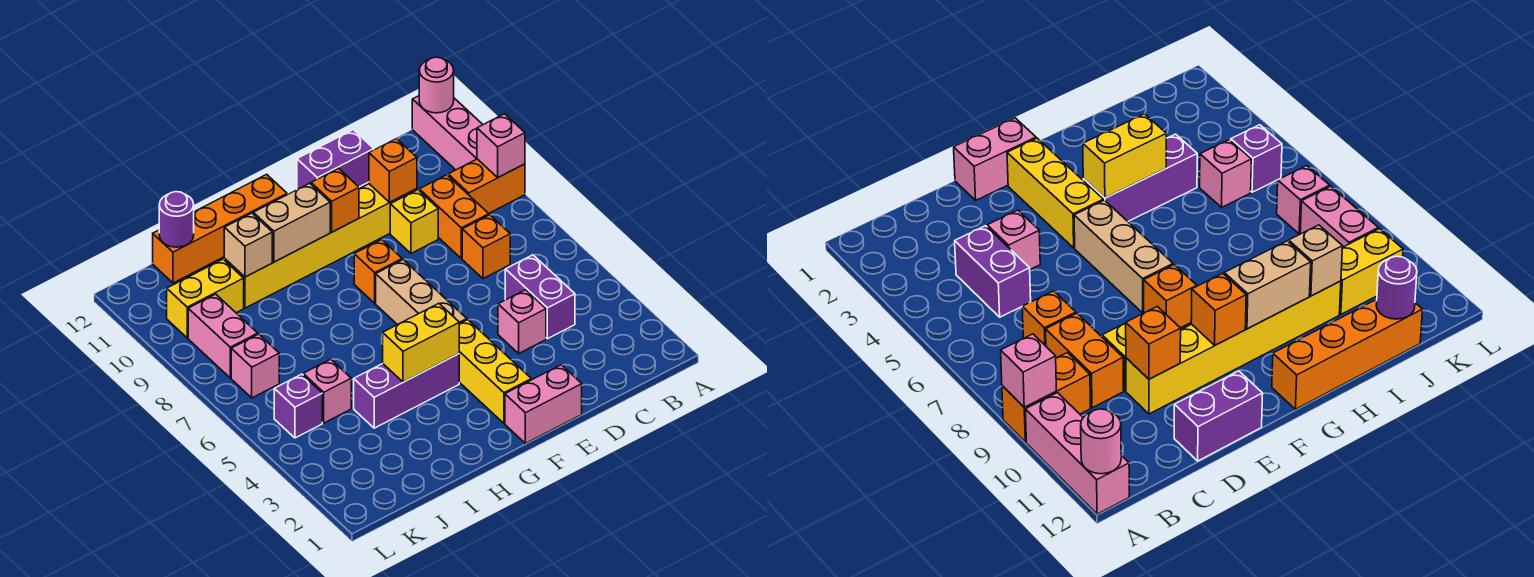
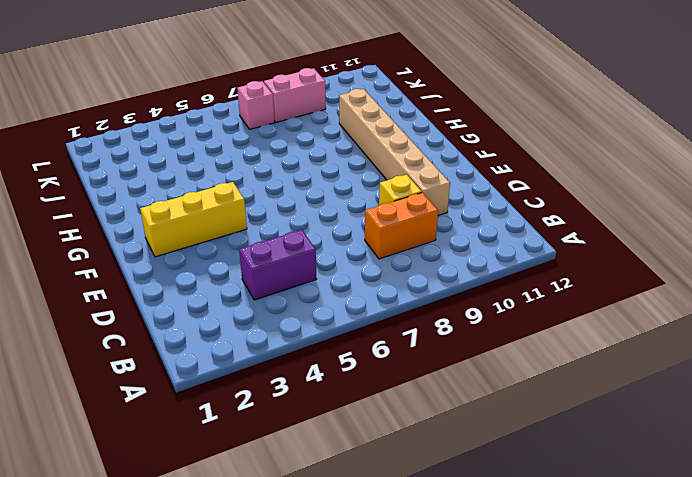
tan 1x6 brick [339,89,450,215] -> yellow 1x6 brick [224,184,417,308]
none -> orange 1x2 brick [448,159,525,213]
none -> pink 1x3 brick [412,96,483,170]
none -> orange 1x1 brick [462,215,510,279]

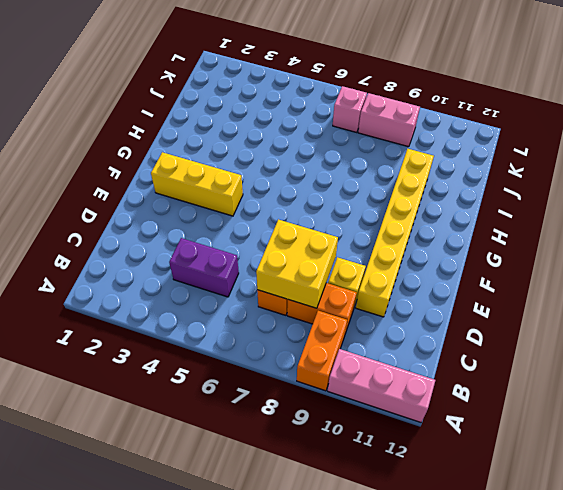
yellow 2x2 brick [256,219,338,308] -> none
none -> pink 1x1 brick [498,290,546,353]
none -> purple 1x2 brick [297,130,374,189]
none -> pink 1x2 brick [505,365,582,443]

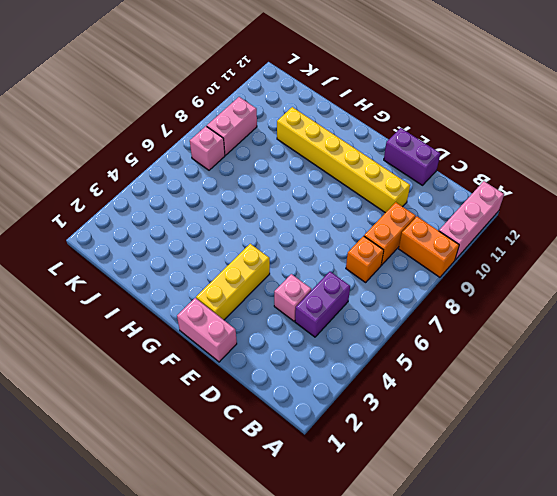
none -> yellow 1x1 brick [390,190,438,253]
none -> tan 1x3 brick [376,260,467,325]
none -> orange 1x1 brick [354,240,402,303]

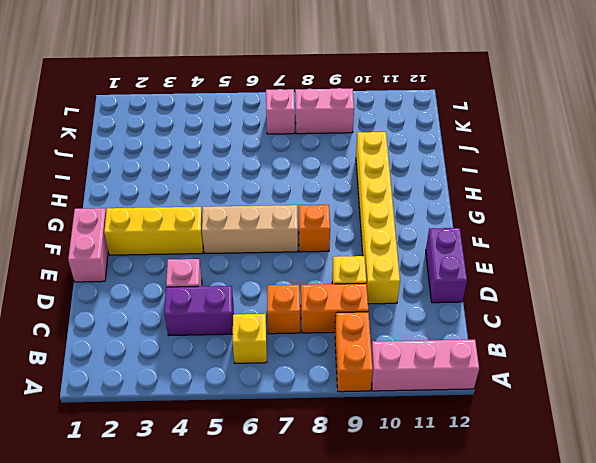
yellow 1x1 brick [233,314,267,363] -> none
none -> purple 1x3 brick [354,354,459,428]
none -> orange 1x4 brick [153,174,287,283]
none -> pink 1x1 brick [303,359,351,423]

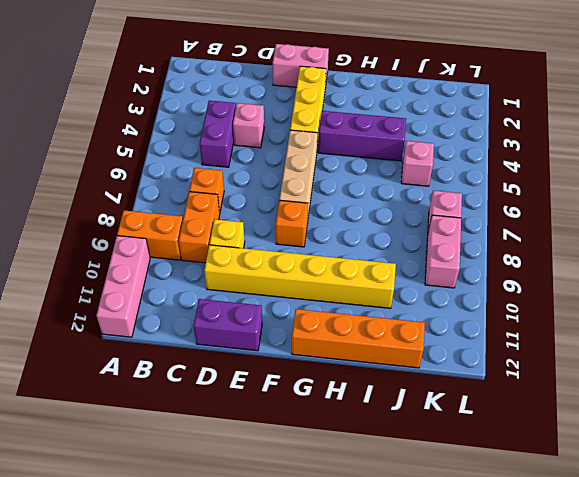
none -> yellow 1x2 brick [167,259,244,338]
none -> purple 1x1 brick [274,374,322,438]
none -> pink 1x1 brick [477,114,525,177]

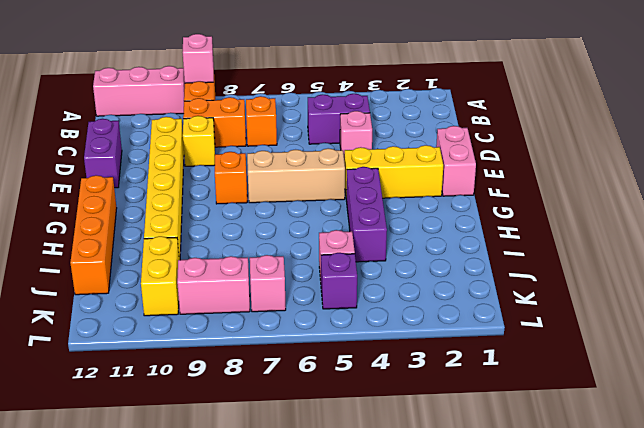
none -> pink 1x1 round brick [419,57,454,113]
none -> orange 1x1 brick [369,139,417,202]
none -> orange 1x1 brick [311,168,359,232]

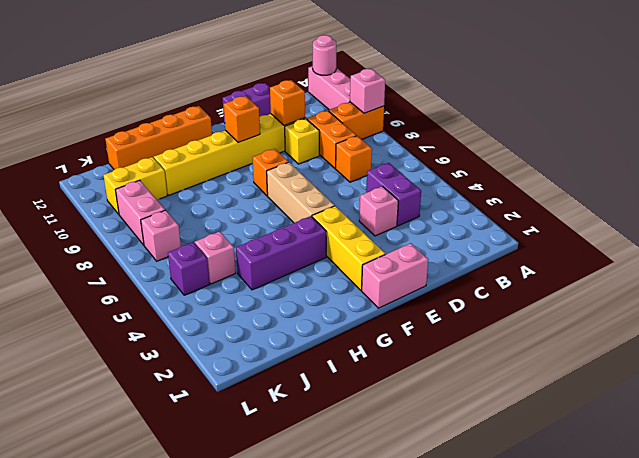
none -> yellow 1x2 brick [383,303,459,382]
none -> tan 1x2 brick [253,183,330,262]
none -> tan 1x1 brick [224,213,272,277]

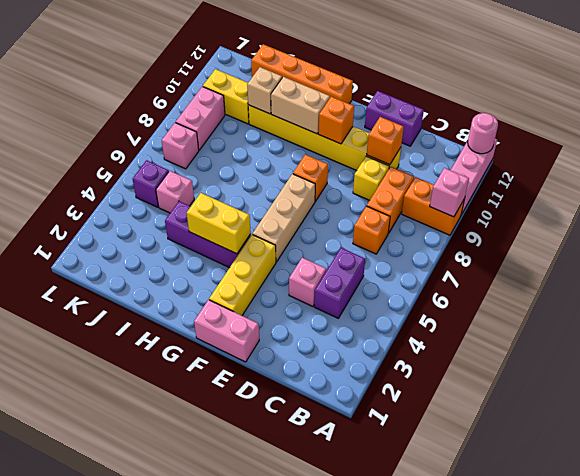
none -> purple 1x1 round brick [159,192,194,247]

